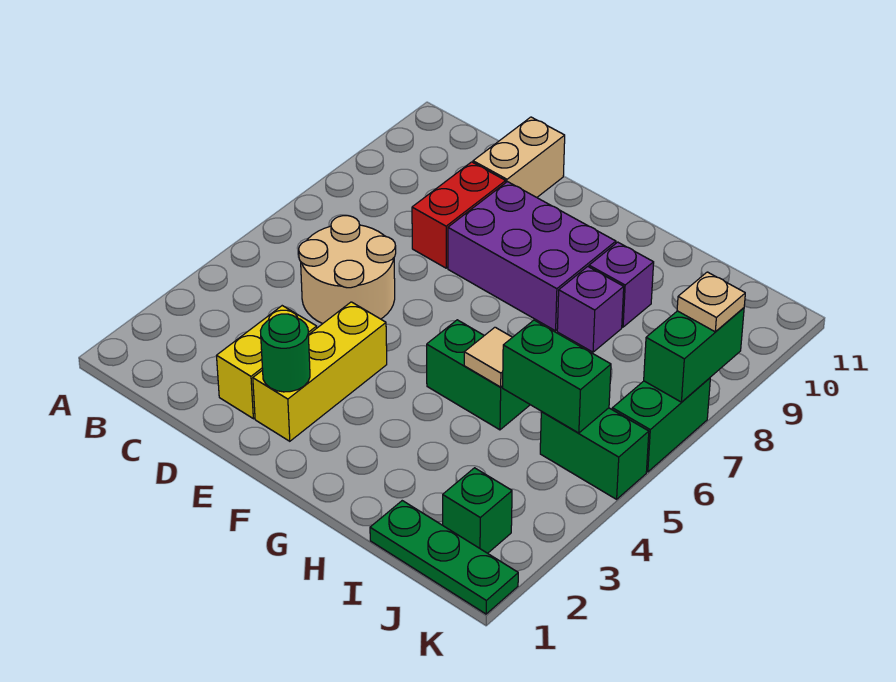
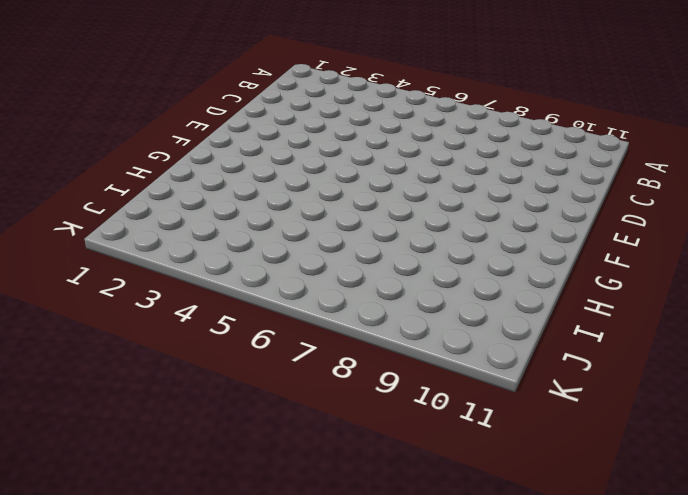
none -> tan 2x2 round brick [299,216,396,324]
none -> yellow 1x2 brick [217,306,317,419]
none -> red 1x2 brick [412,162,506,268]

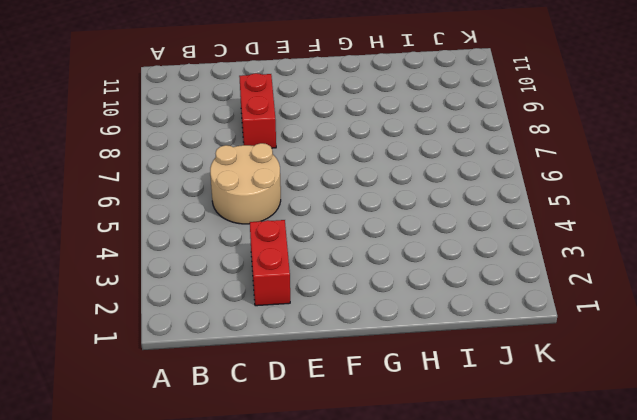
red 1x2 brick [250,220,290,306] -> yellow 1x2 brick [217,306,317,419]
none -> tan 1x2 brick [473,117,565,197]
none -> yellow 1x3 brick [253,302,387,441]
none -> purple 2x3 brick [448,182,616,331]

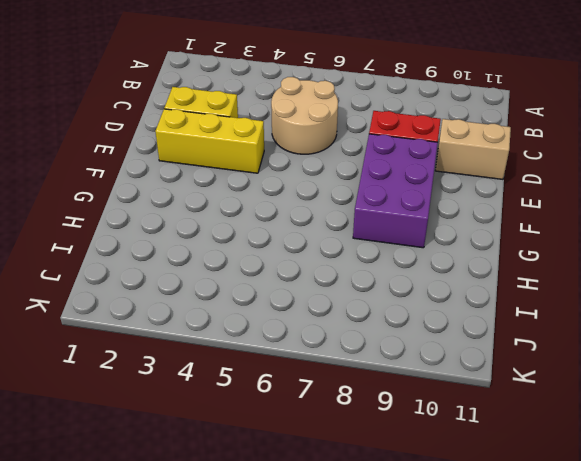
none -> green 1x2 brick [427,320,530,430]
none -> purple 1x1 brick [557,267,624,352]
none -> purple 1x1 brick [589,242,654,327]

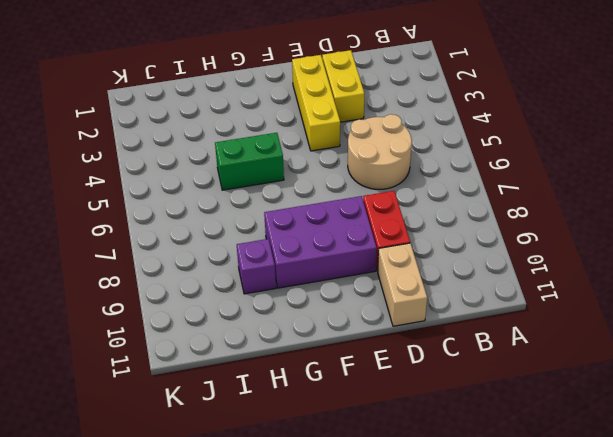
none -> purple 1x1 brick [557,267,624,352]
none -> green 1x3 plate [370,501,518,614]
none -> green 1x1 brick [443,468,512,553]

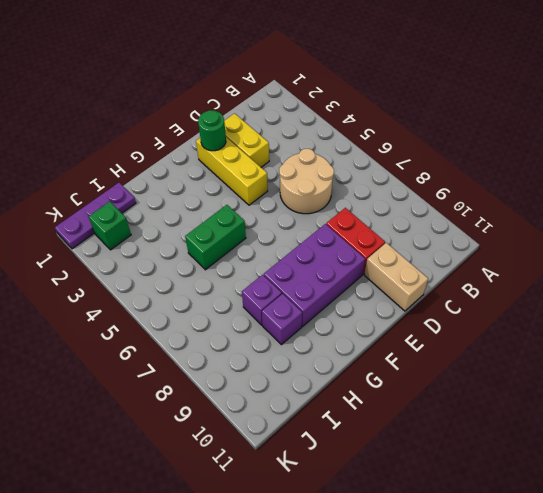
purple 1x3 plate [55,183,136,249] -> green 1x3 plate [370,501,518,614]
none -> green 1x2 brick [540,408,649,499]
none -> green 1x2 brick [612,378,710,472]
none -> tan 1x1 tile [464,327,512,387]

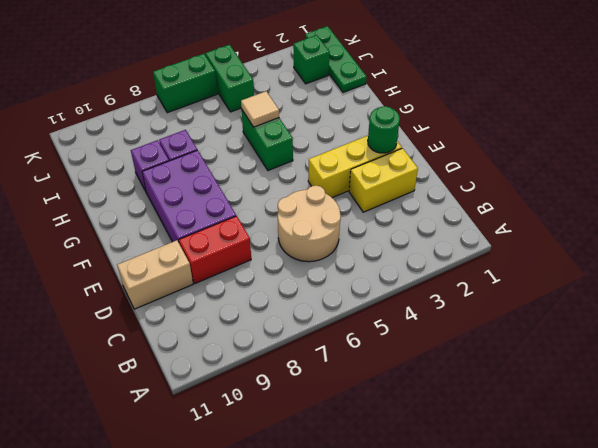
none -> green 1x2 brick [503,320,611,433]
none -> green 1x2 brick [644,308,744,402]
none -> tan 1x1 plate [677,272,745,332]

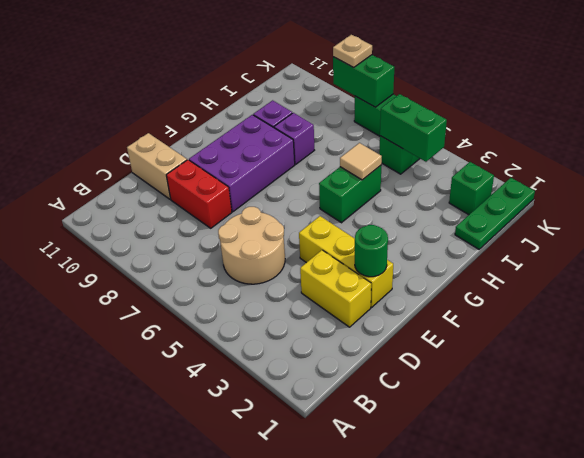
green 1x2 brick [380,94,447,162] -> green 1x2 brick turned to [503,320,611,433]

